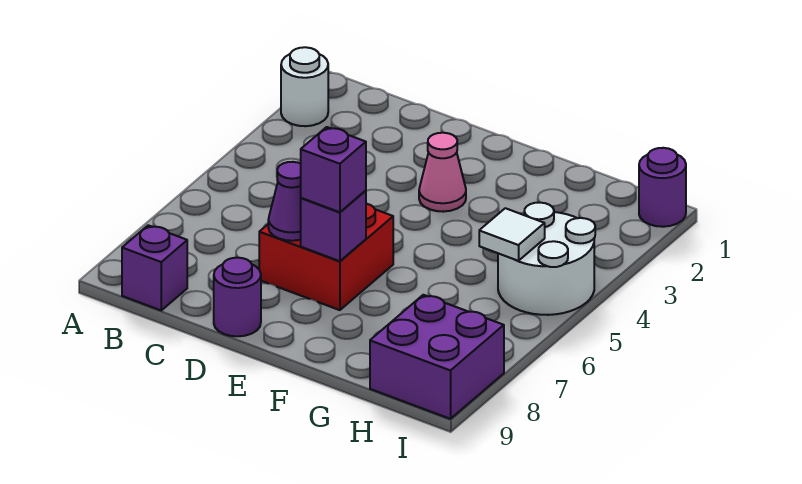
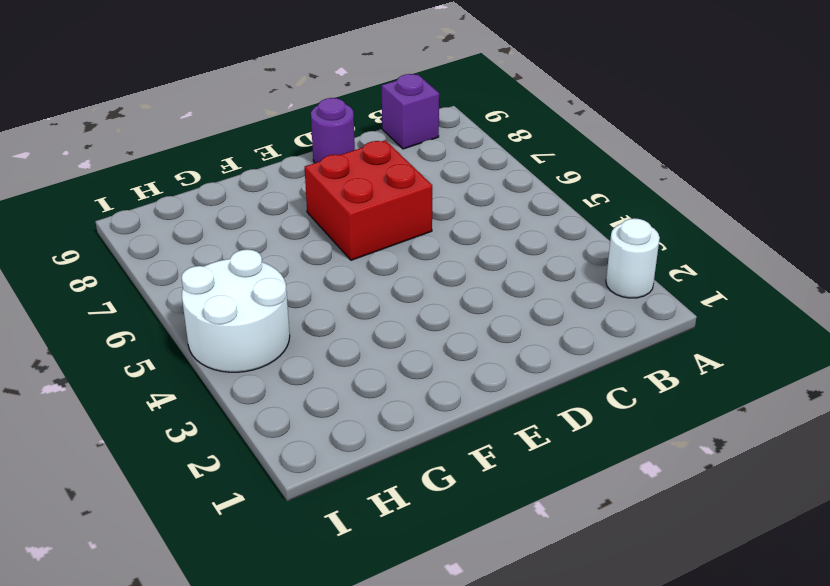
none -> pink 1x1 cone [419,133,466,212]
none -> purple 2x2 brick [370,295,504,419]
none -> purple 1x1 round brick [639,148,686,227]

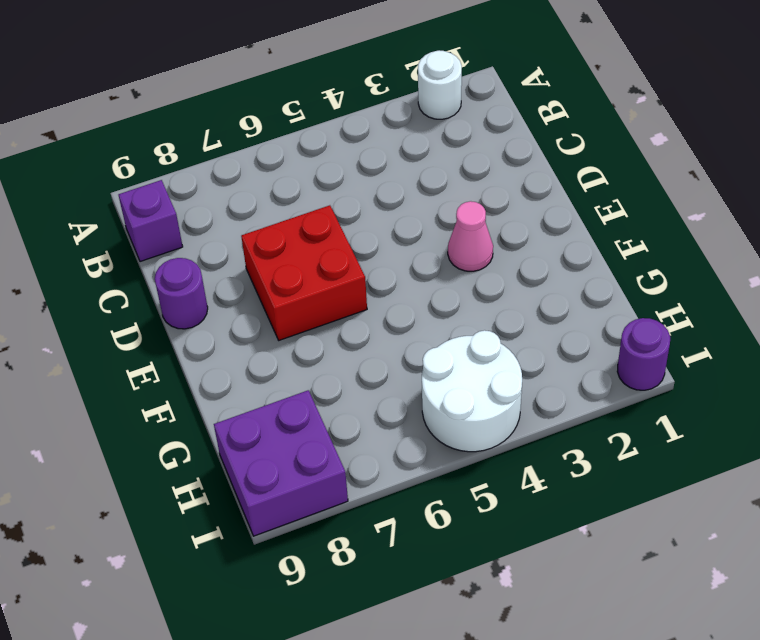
none -> purple 1x1 cone [268,162,301,241]
none -> purple 1x1 brick [301,191,366,261]
none -> white 1x1 tile [479,208,545,261]

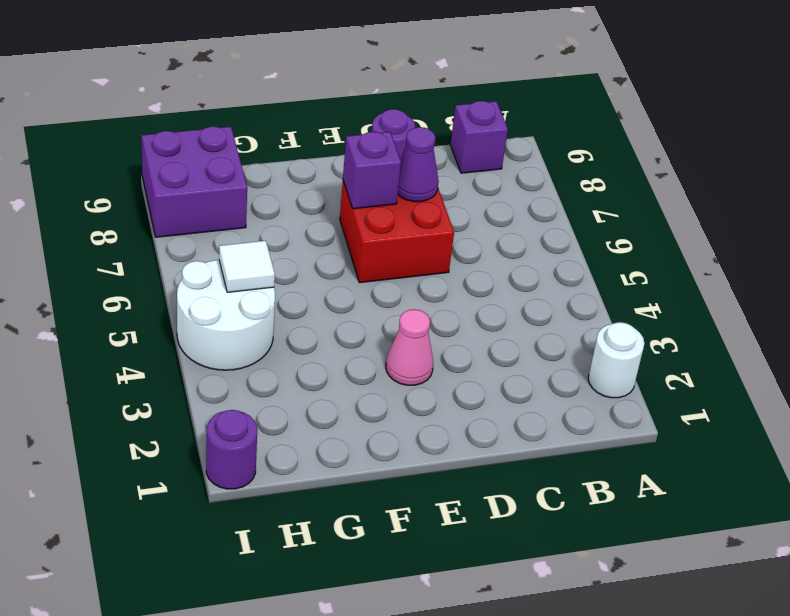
none -> purple 1x1 brick [301,127,366,212]

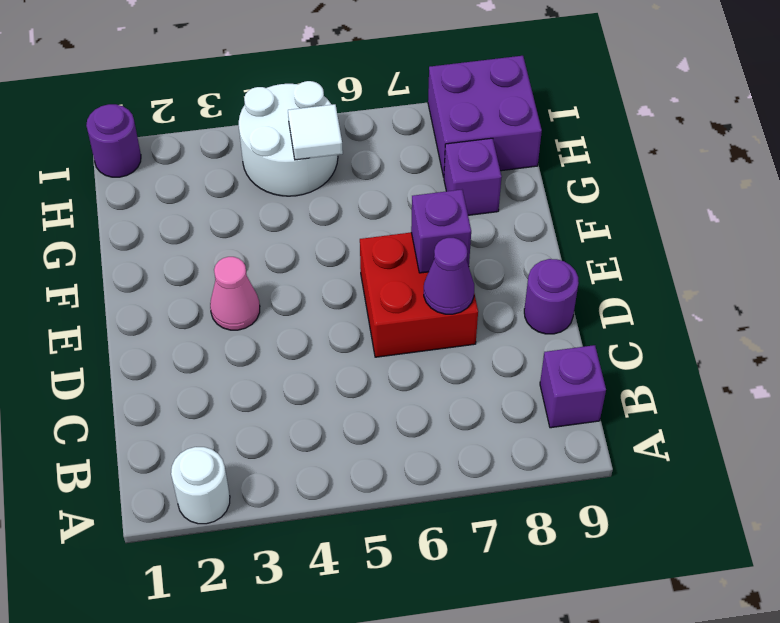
purple 1x1 brick [444,138,502,215] -> purple 1x1 brick moved to [301,127,366,212]

